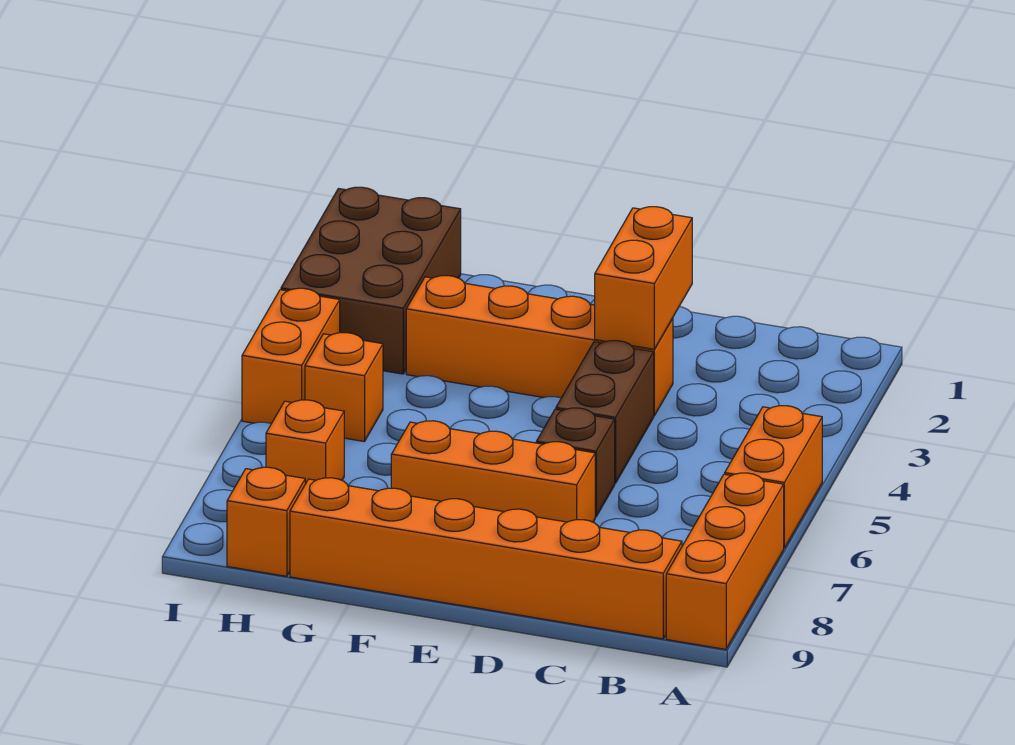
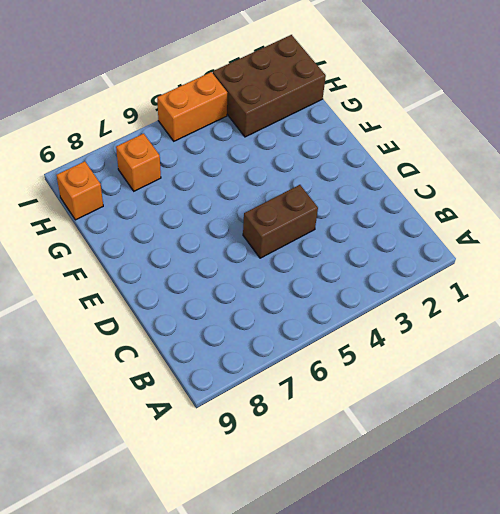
none -> orange 1x2 brick [725,406,822,548]
none -> orange 1x3 brick [666,473,784,649]
none -> orange 1x6 brick [290,478,682,639]

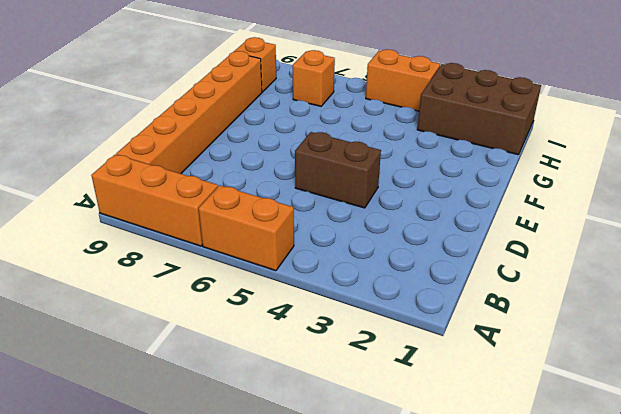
none -> orange 1x4 brick [406,276,673,416]
none -> brown 1x1 brick [536,408,615,517]
none -> orange 1x3 brick [391,421,595,522]

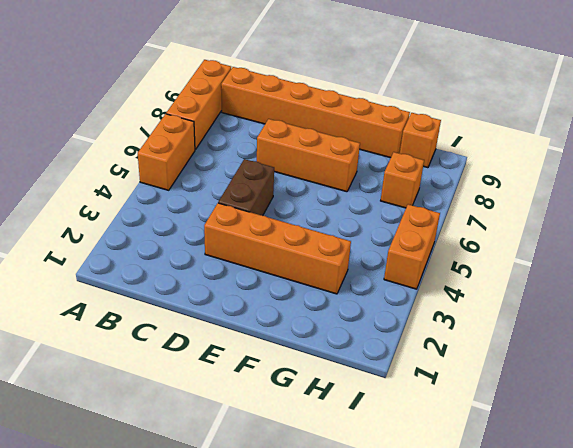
none -> brown 1x1 brick [536,408,615,517]
none -> brown 2x3 brick [281,187,461,374]
none -> orange 1x1 brick [305,333,383,442]

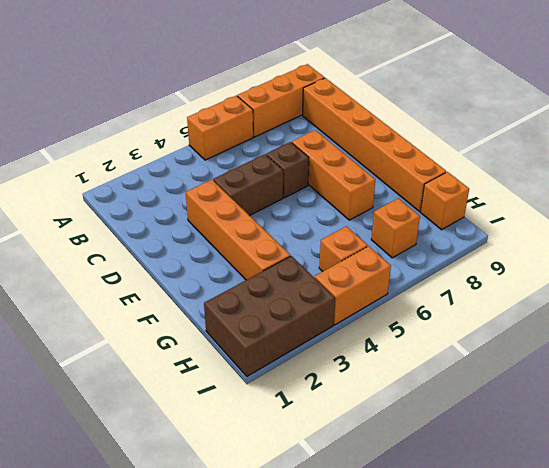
none -> orange 1x2 brick [595,207,692,349]

